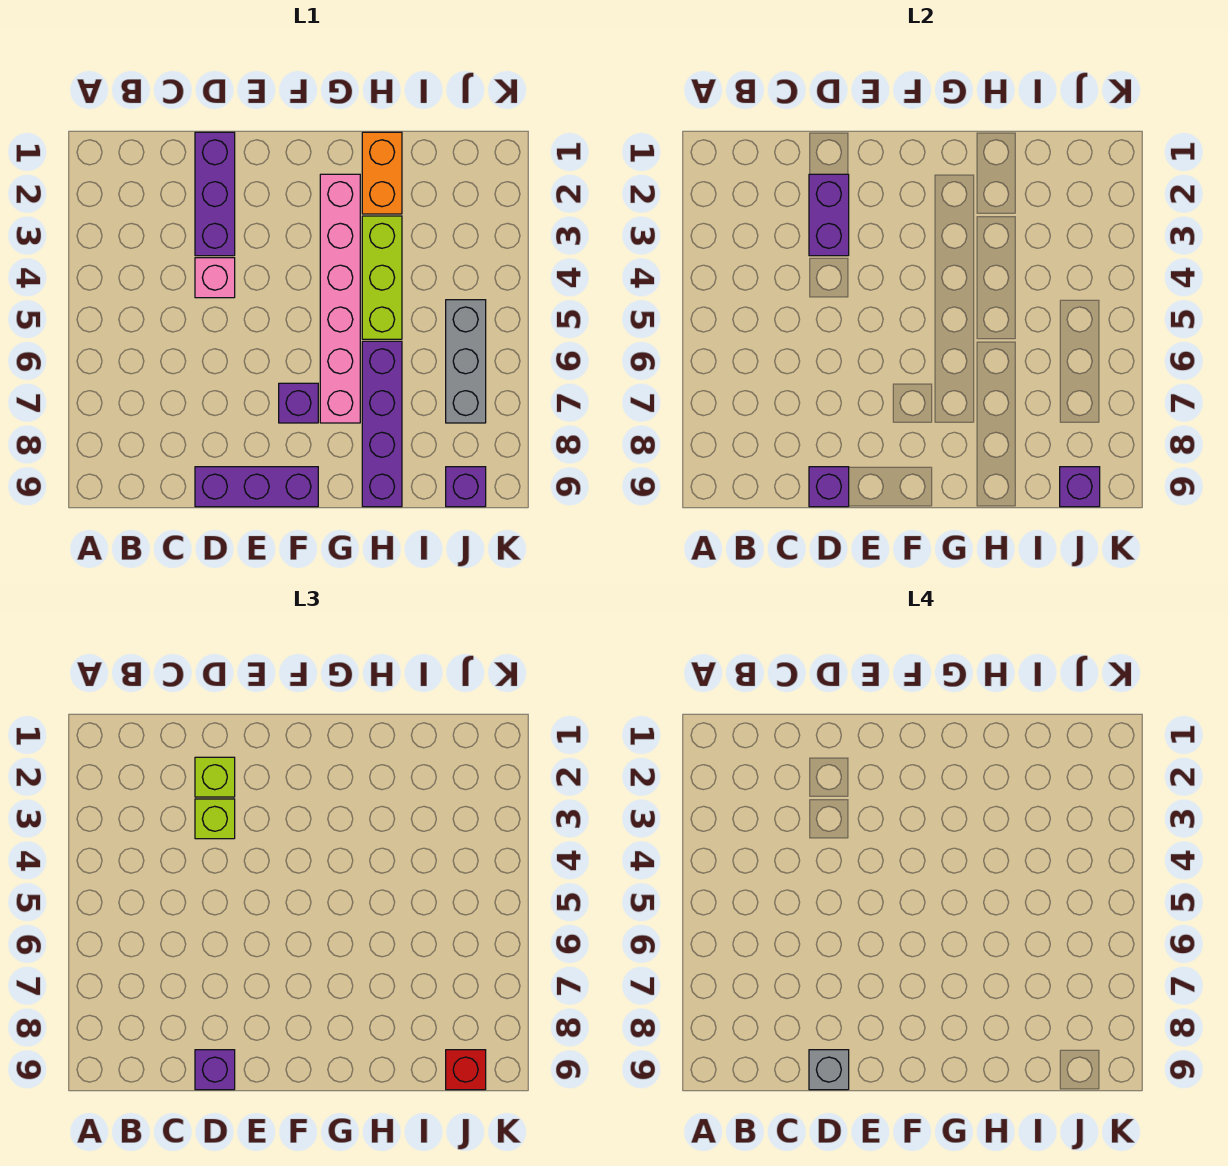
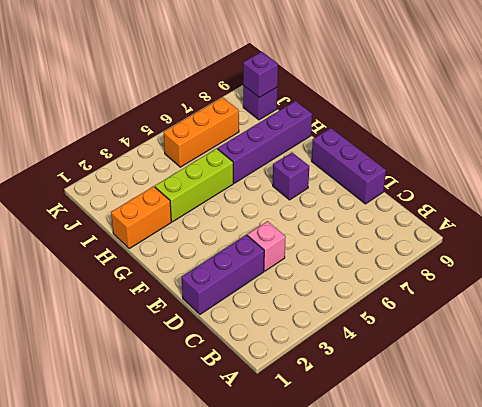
orange 1x3 brick [163,97,239,167] -> grey 1x3 brick [446,300,486,423]
none -> pink 1x6 brick [320,174,360,423]
none -> purple 1x2 brick [809,174,849,256]
none -> purple 1x1 brick [809,467,849,507]

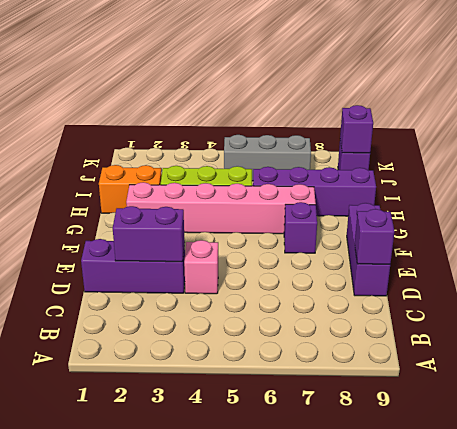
none -> lime 1x1 brick [195,757,235,797]
none -> lime 1x1 brick [195,799,235,839]
none -> purple 1x1 brick [195,1050,235,1090]

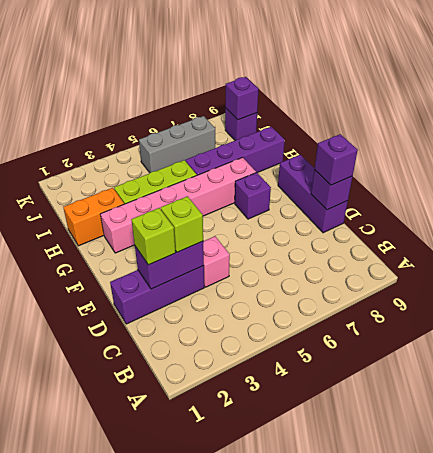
none -> red 1x1 brick [446,1050,486,1090]
none -> grey 1x1 brick [809,1050,849,1090]

